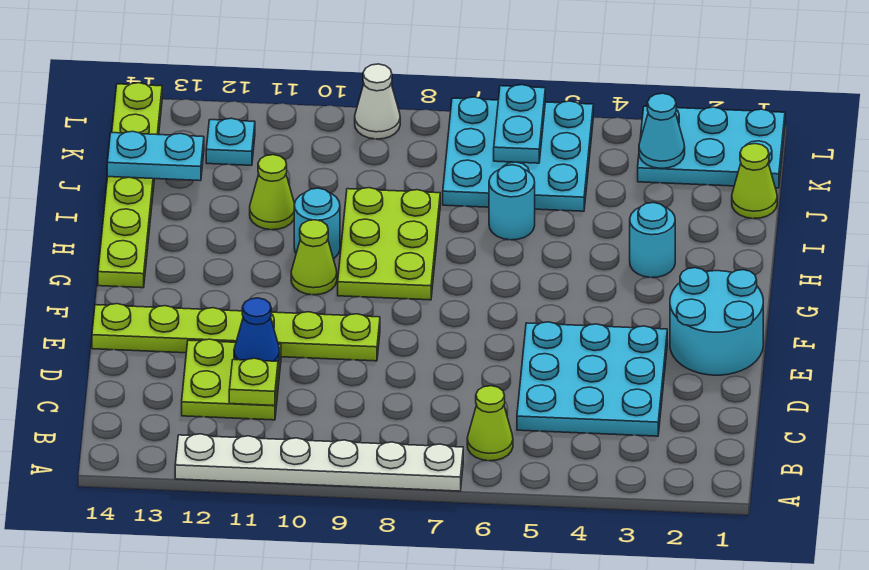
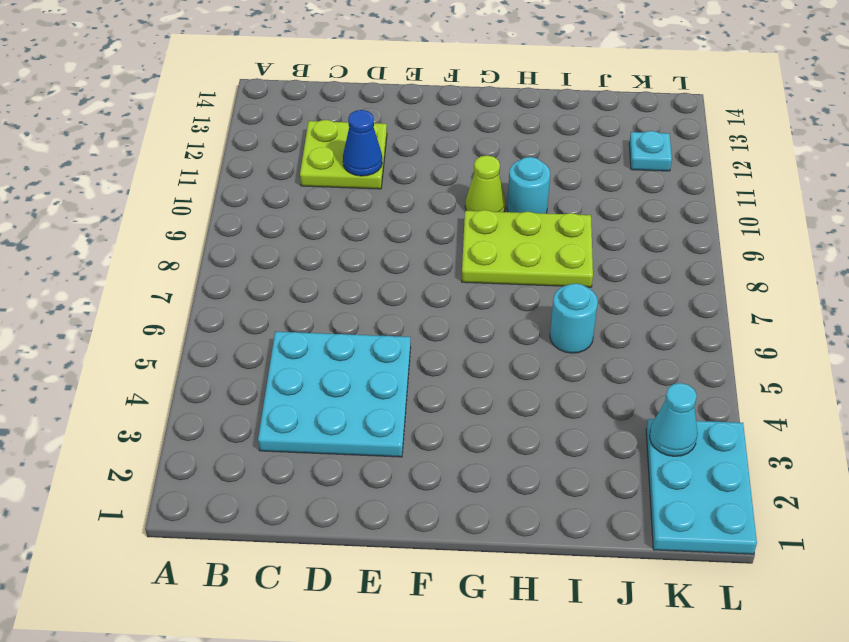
none -> white 1x6 plate [175,434,463,491]
none -> lime 1x1 cone [467,386,513,461]
none -> cyan 2x2 round brick [670,268,763,375]

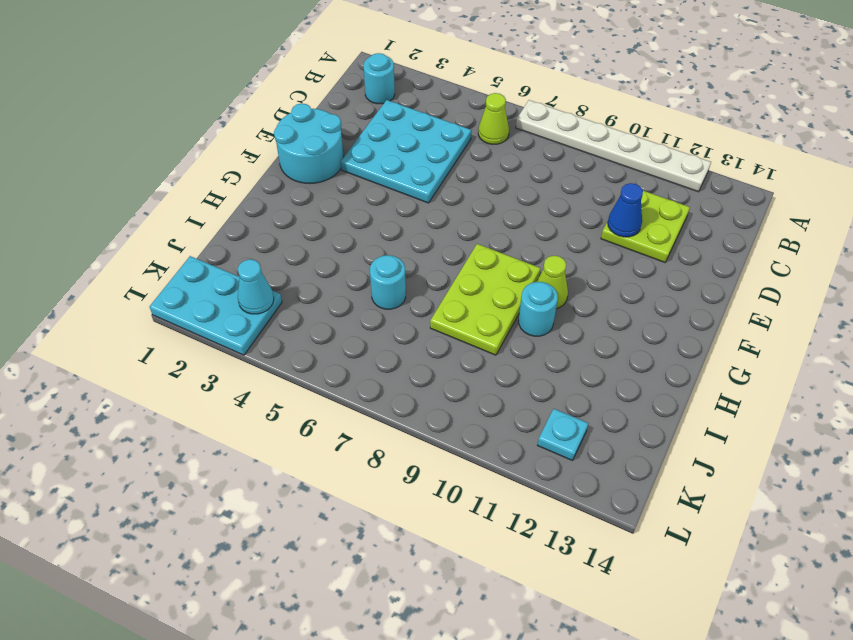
cyan 1x1 round brick [364,53,395,104] -> cyan 1x1 round brick moved to [630,203,675,278]
none -> lime 1x6 plate [92,304,380,361]
none -> lime 1x6 plate [98,83,162,288]
none -> lime 1x1 cone [250,155,295,230]

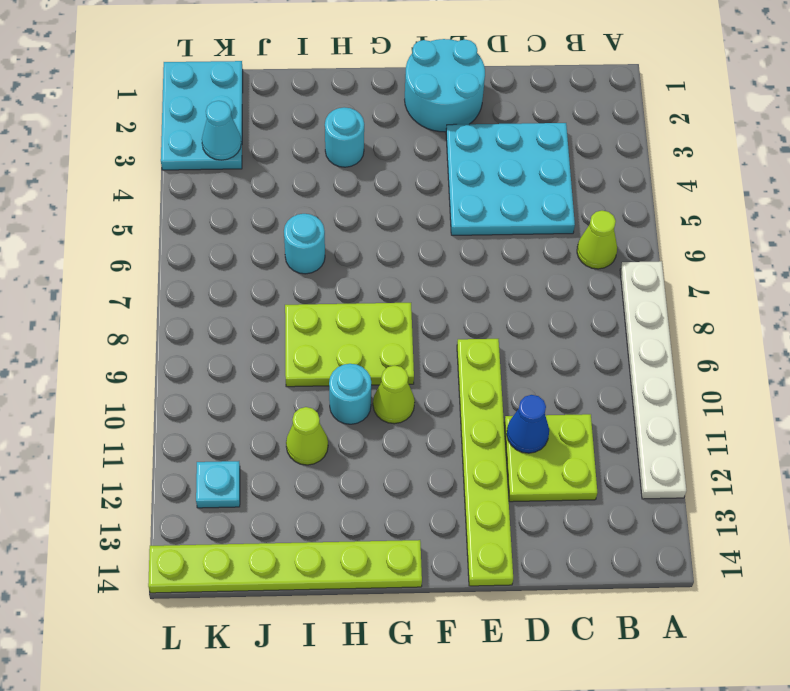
none -> lime 1x1 cone [732,144,777,219]
none -> cyan 3x3 plate [443,97,593,211]
none -> white 1x1 cone [355,64,400,139]

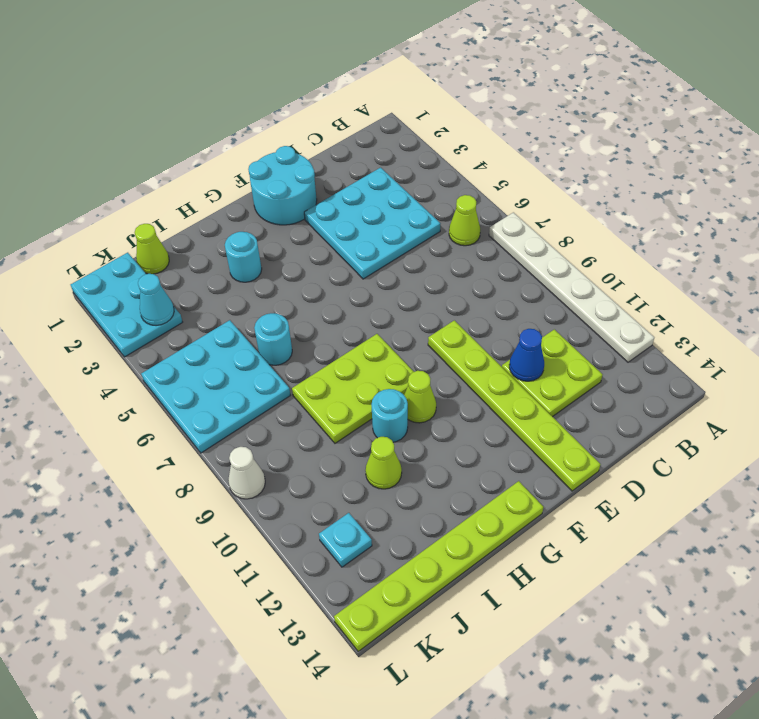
none -> lime 1x1 plate [229,358,278,405]
none -> cyan 1x2 plate [107,131,204,181]
none -> cyan 1x2 plate [494,85,545,163]

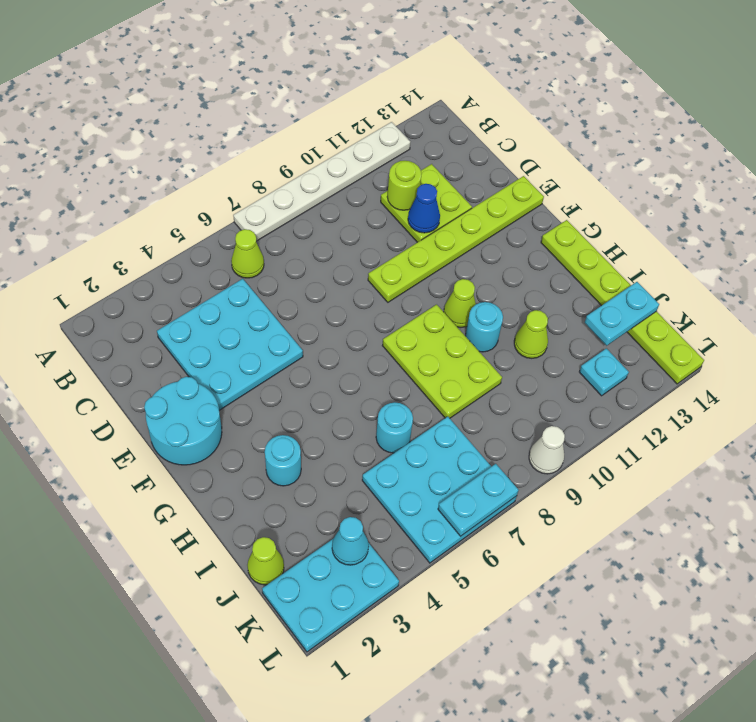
lime 1x1 round brick [387,161,422,210] -> lime 1x1 plate [229,358,278,405]
cyan 1x2 plate [438,464,519,536] -> cyan 1x2 plate turned to [494,85,545,163]

